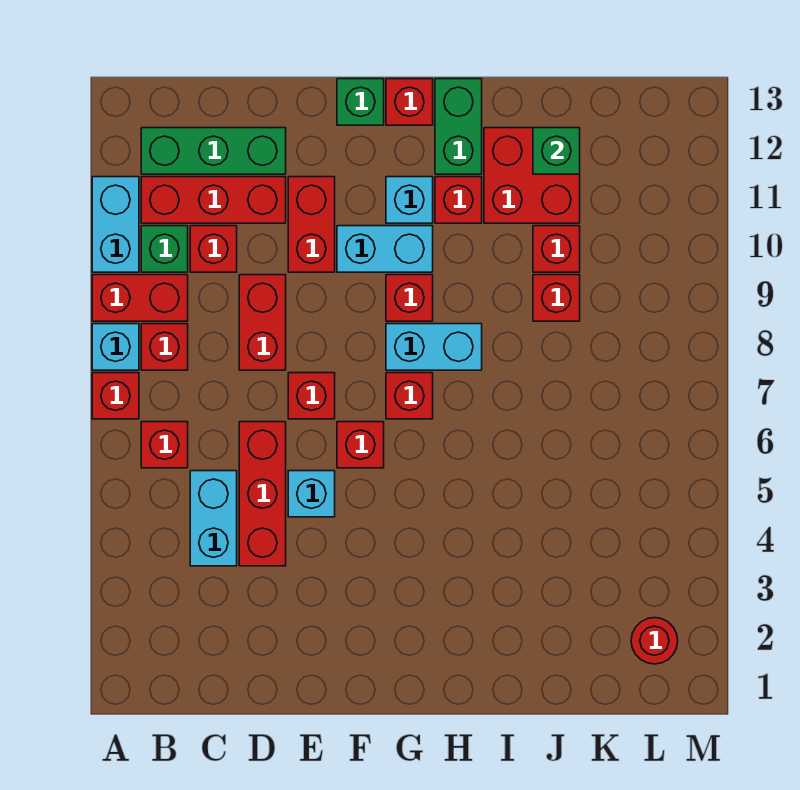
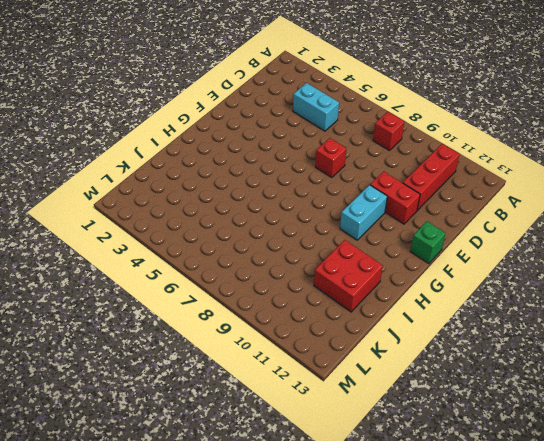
none -> red 1x1 brick [92,373,139,419]
none -> cyan 1x1 brick [92,324,139,370]
none -> red 1x2 brick [92,275,188,321]
none -> cyan 1x2 brick [92,177,139,272]

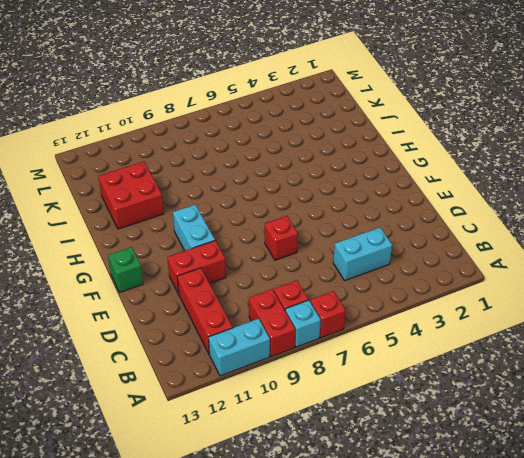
none -> red 1x1 brick [141,422,188,468]
none -> green 1x1 brick [141,226,188,272]
none -> green 1x3 brick [141,128,286,174]
none -> red 1x1 brick [190,226,237,272]

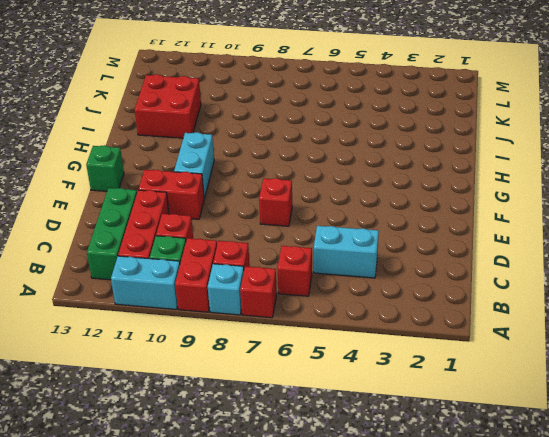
none -> red 1x3 brick [239,422,286,566]
none -> red 1x2 brick [239,275,286,370]
none -> cyan 1x1 brick [288,471,335,517]
none -> red 1x1 brick [337,422,384,468]

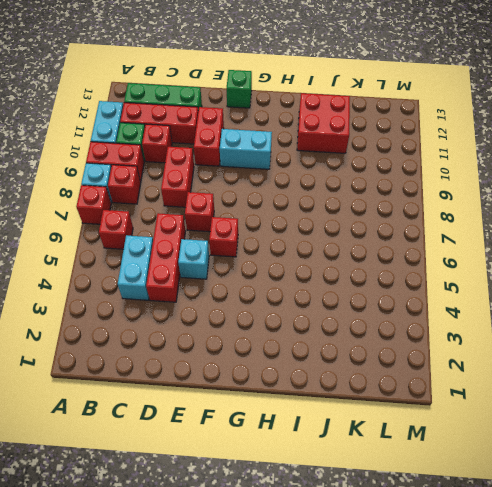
none -> red 1x1 brick [386,373,433,419]
none -> cyan 1x2 brick [386,324,482,370]
none -> red 1x1 brick [386,275,433,321]
none -> cyan 1x1 brick [386,177,433,223]

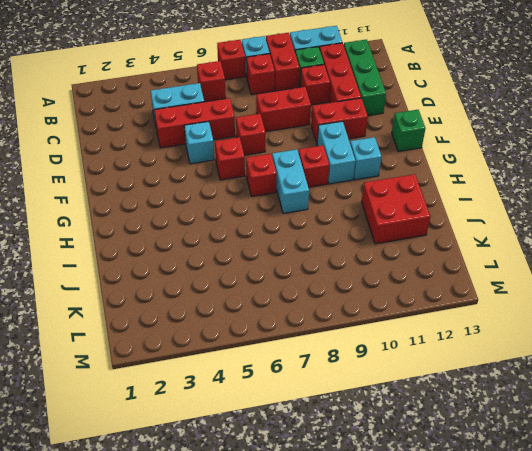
none -> red 1x1 brick [386,79,433,125]
none -> red 1x1 brick [435,177,482,223]
none -> green 1x2 brick [435,79,482,174]
none -> red 1x1 brick [533,275,580,321]

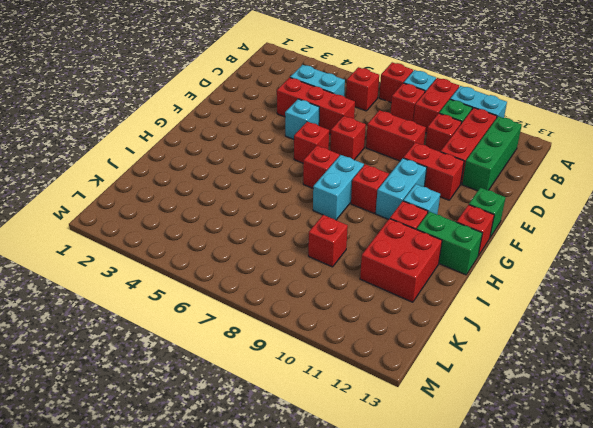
none -> red 1x1 brick [533,226,580,272]
none -> red 1x1 round brick [631,618,678,664]
none -> green 1x1 brick [533,128,580,174]

